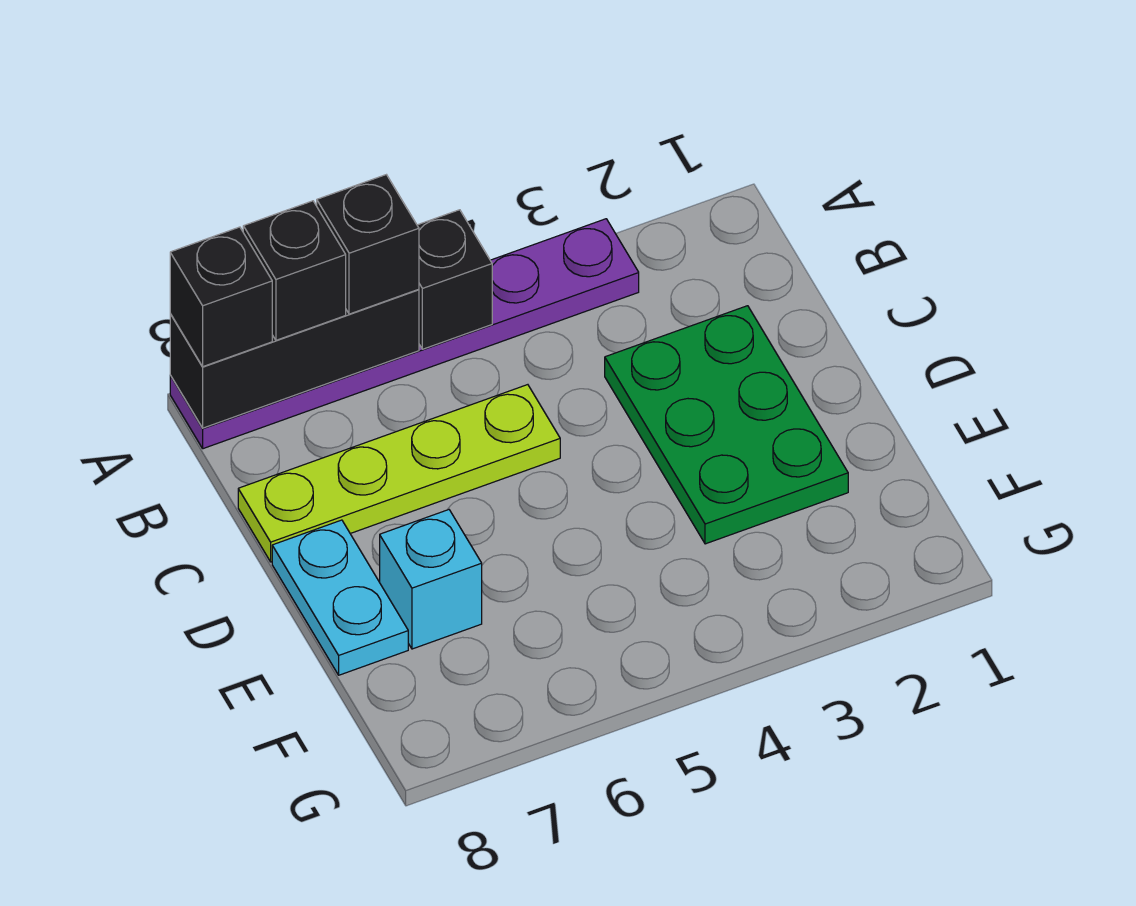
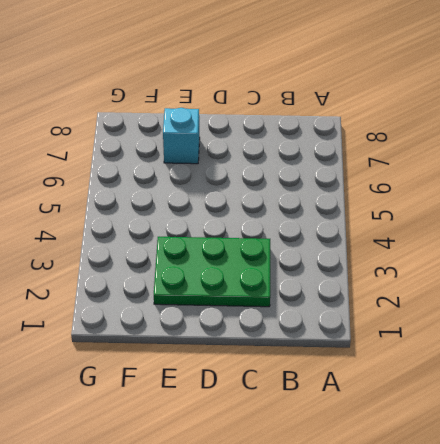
none -> purple 1x6 plate [170,219,639,449]
none -> lime 1x4 plate [238,385,560,562]

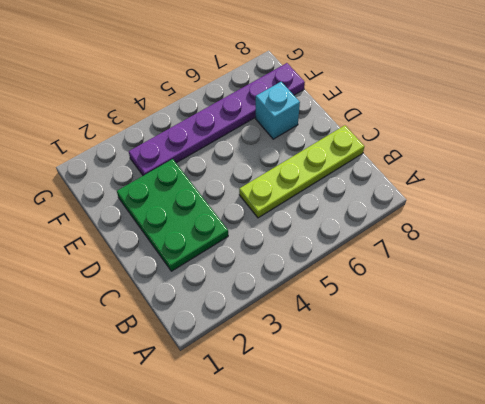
purple 1x6 plate [129,63,305,176] -> purple 1x6 plate moved to [170,219,639,449]
none -> cyan 1x2 plate [272,520,408,675]
none -> black 1x1 brick [417,210,492,349]

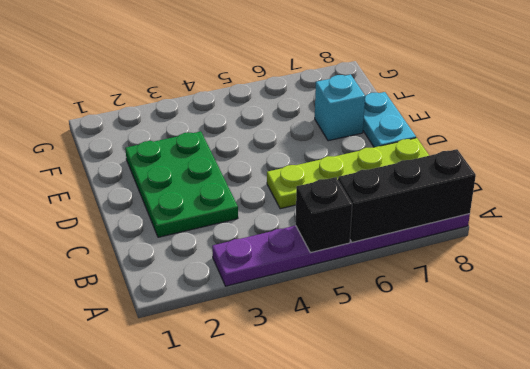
none -> black 1x1 brick [317,175,419,314]
none -> black 1x1 brick [243,201,346,340]

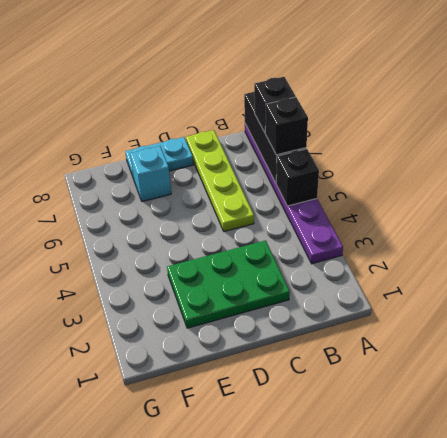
none -> black 1x1 brick [170,227,272,367]

